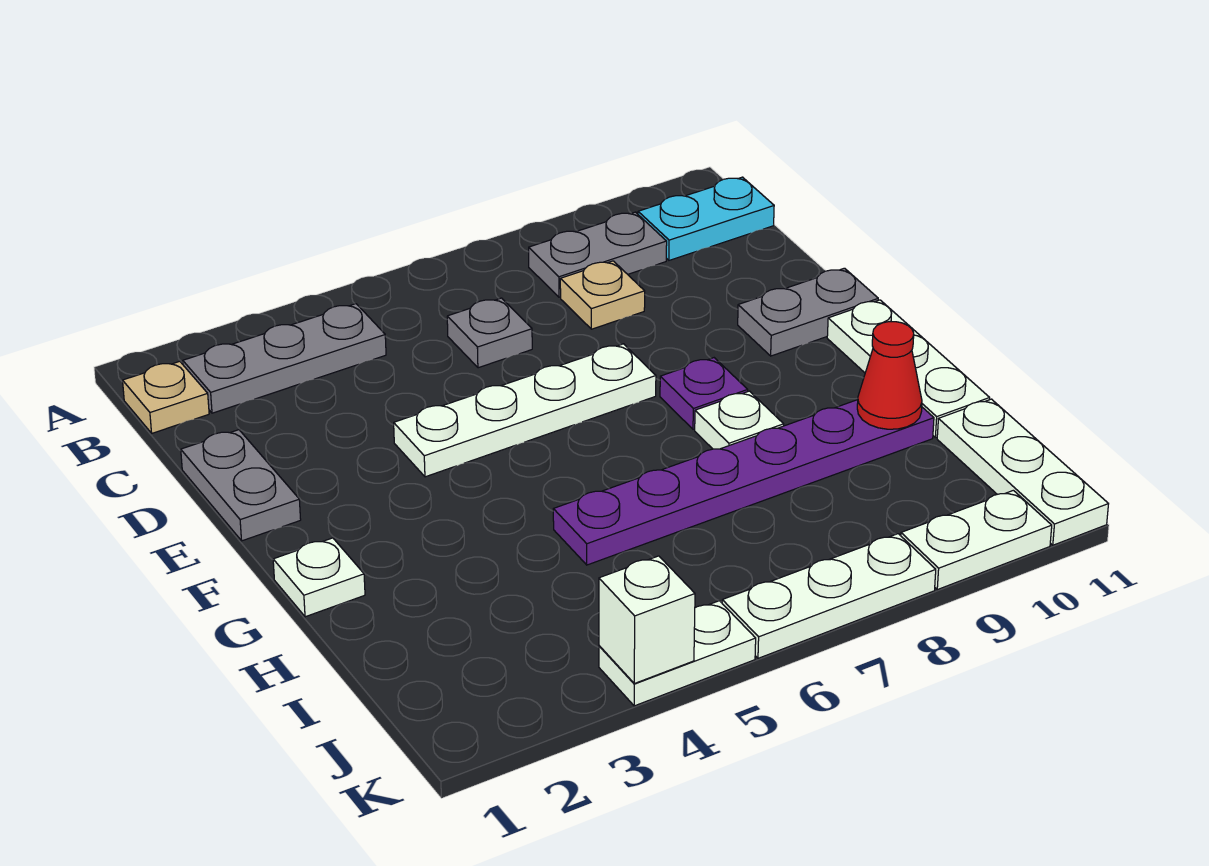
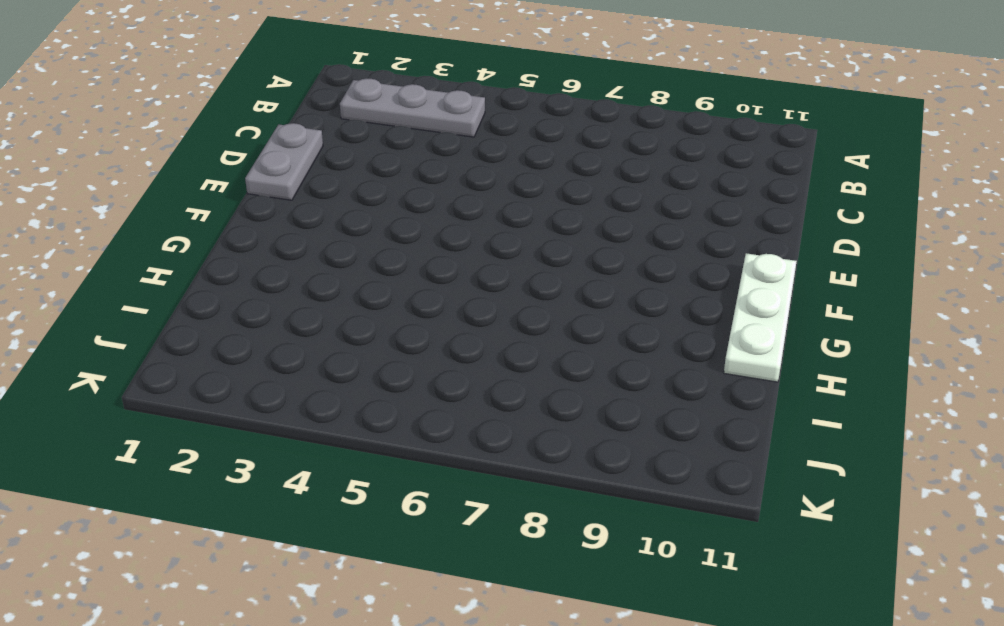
none -> tan 1x1 plate [123,361,209,433]
none -> grey 1x2 plate [529,212,667,297]
none -> cyan 1x2 plate [638,177,774,260]

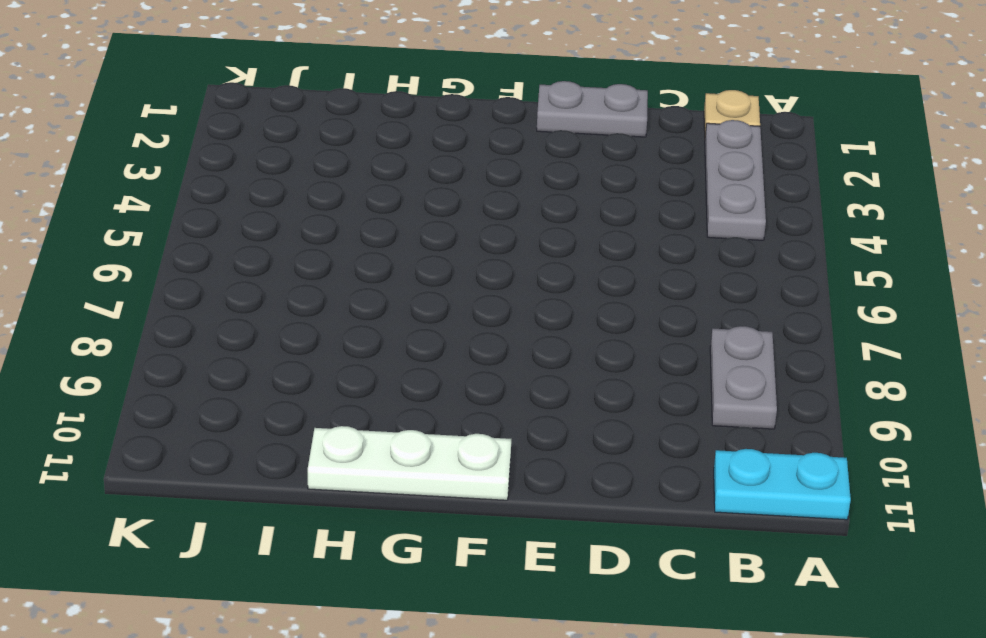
cyan 1x2 plate [714,449,851,520] -> cyan 1x2 plate turned to [638,177,774,260]
none -> grey 1x1 plate [447,298,532,368]
none -> tan 1x1 plate [560,261,645,329]
none -> white 1x4 plate [394,344,656,477]

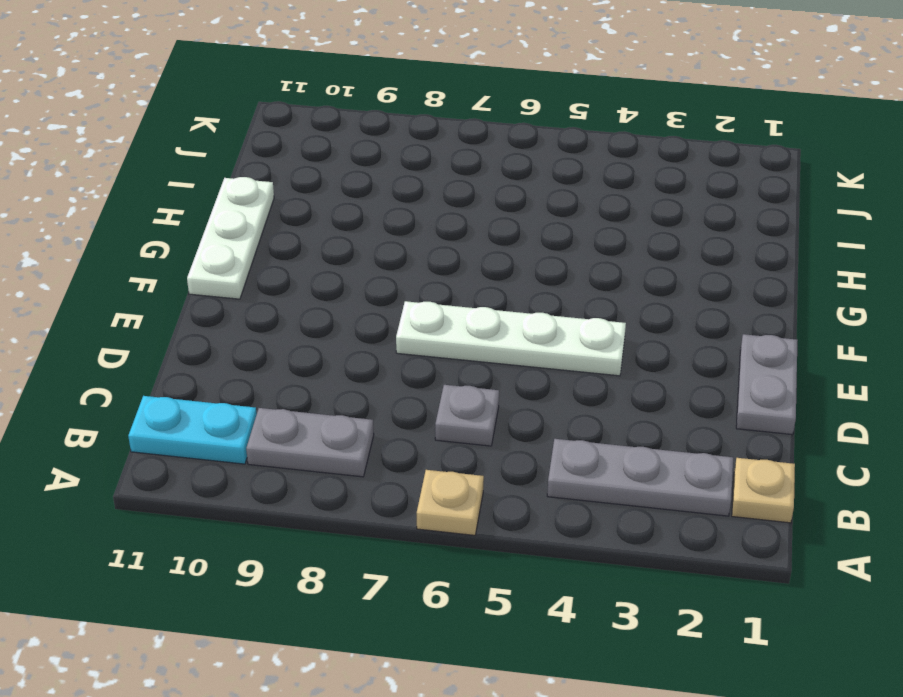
tan 1x1 plate [417,470,484,535] -> tan 1x1 plate moved to [560,261,645,329]
none -> grey 1x2 plate [738,268,878,356]
none -> purple 1x1 plate [660,358,748,429]
none -> white 1x1 plate [273,538,365,617]

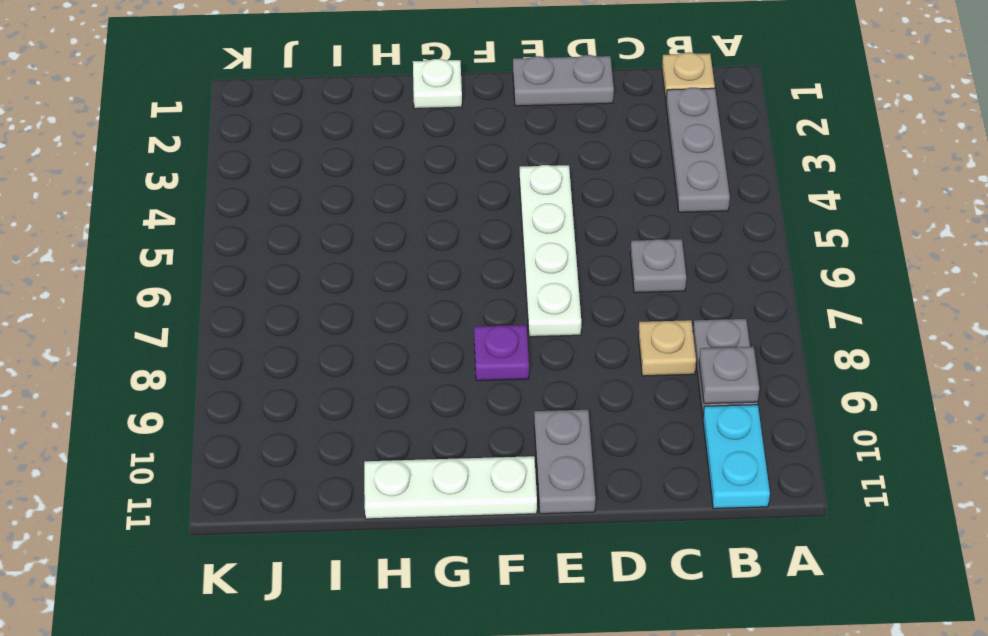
grey 1x1 plate [699,347,759,404] -> none
none -> white 1x1 plate [695,391,784,449]
none -> purple 1x6 plate [553,400,934,565]
none -> white 1x3 plate [937,399,1108,545]

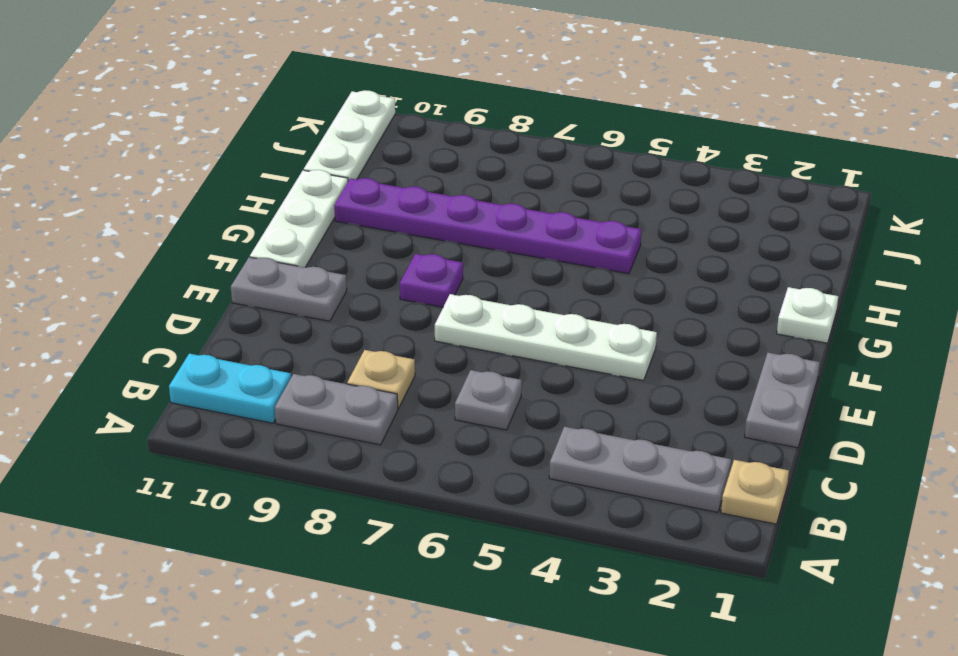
none -> white 1x1 plate [695,391,784,449]
none -> white 1x2 plate [599,601,756,706]
none -> white 1x3 plate [722,534,936,658]

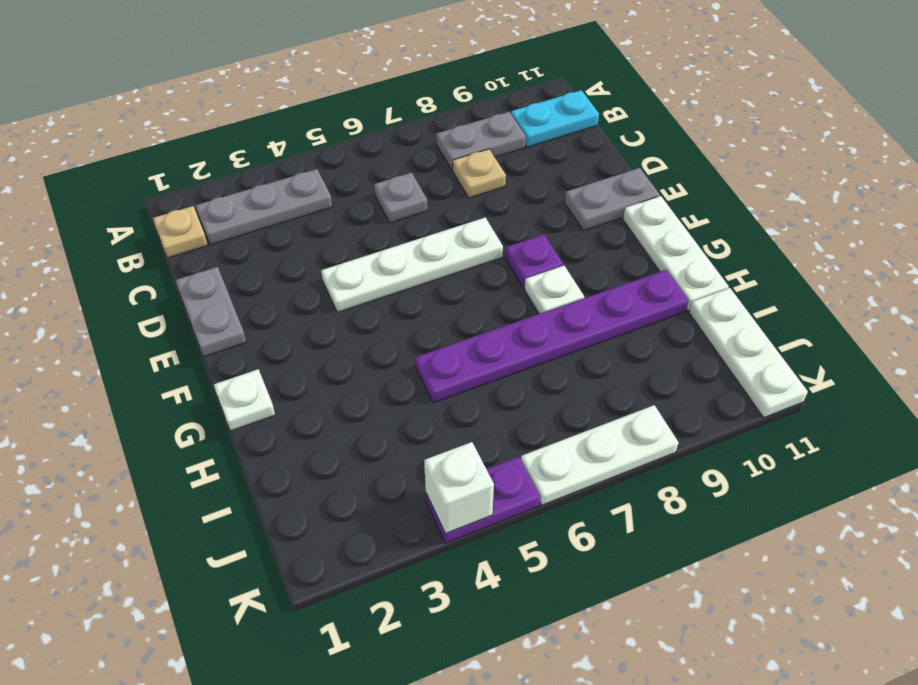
purple 1x2 plate [426,457,540,543] -> white 1x2 plate [599,601,756,706]
none -> white 1x2 plate [901,490,1052,590]
none -> red 1x1 cone [857,322,922,429]

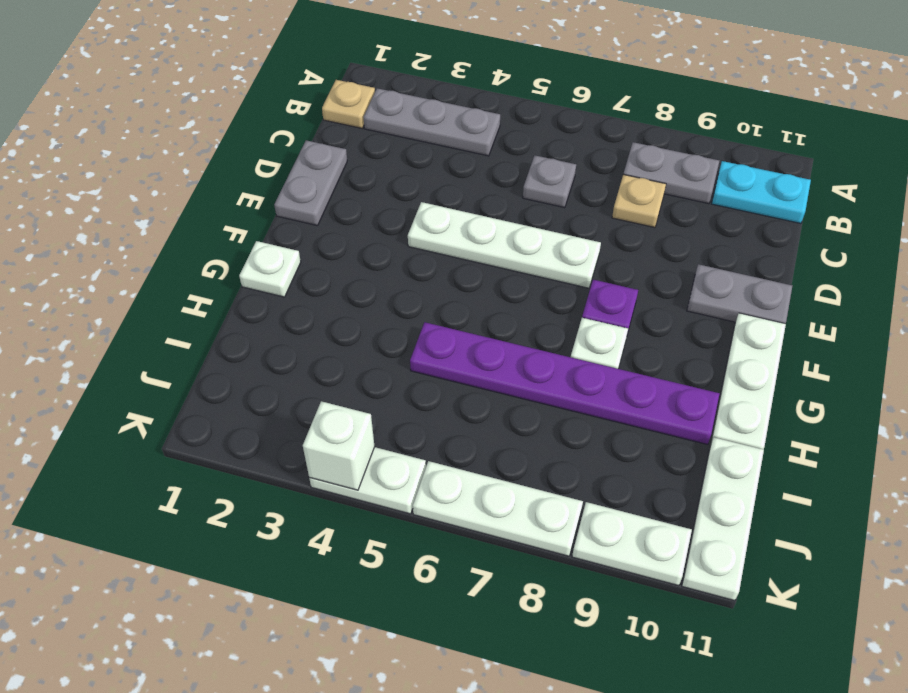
none -> red 1x1 cone [857,322,922,429]

